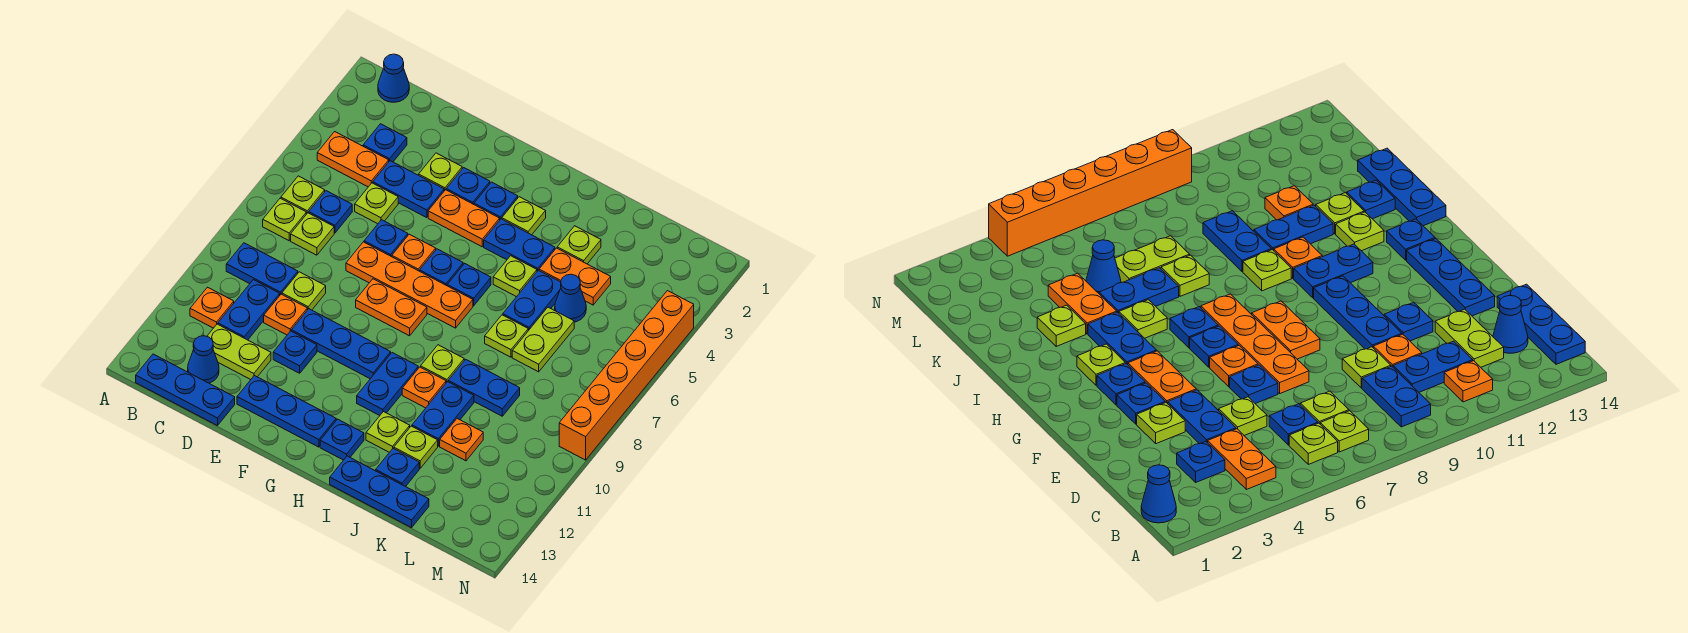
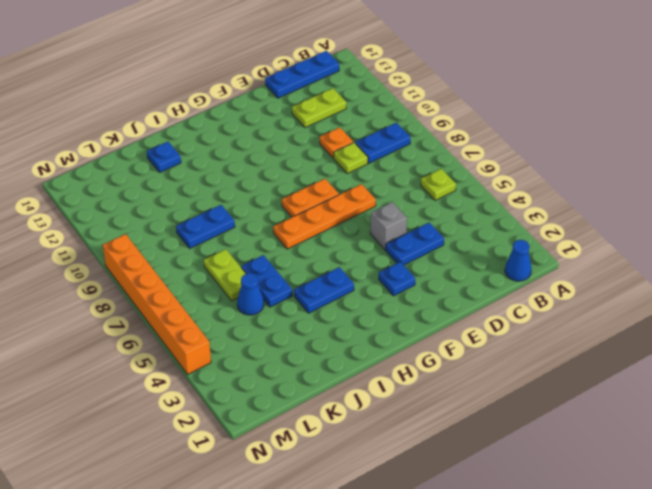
grey 1x1 brick [370,202,407,250] -> none
none -> orange 1x2 plate [317,132,389,187]
none -> lime 1x1 plate [263,198,306,241]
none -> orange 1x1 plate [190,287,234,328]
none -> blue 1x1 plate [363,124,407,162]

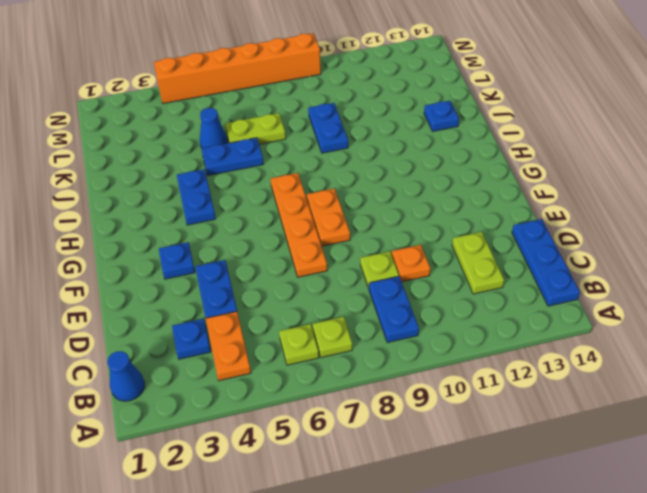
none -> orange 1x1 plate [190,287,234,328]
none -> blue 1x1 plate [309,191,352,233]
none -> lime 1x1 plate [291,213,334,255]
none -> blue 1x2 plate [218,280,280,340]

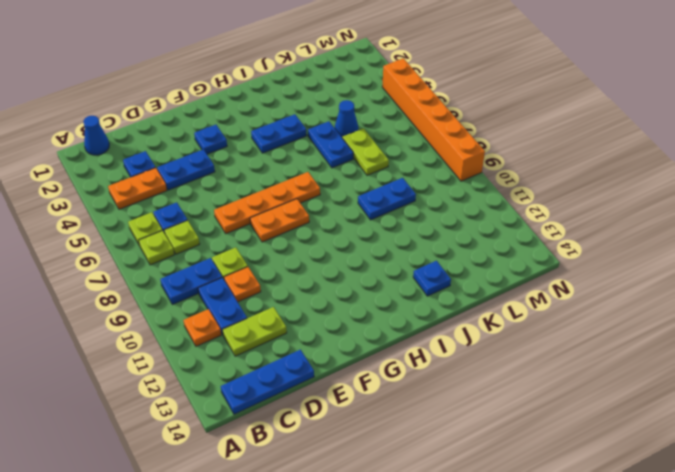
none -> blue 1x1 cone [188,336,219,383]
none -> lime 1x1 plate [355,183,398,224]
none -> lime 1x1 plate [419,153,462,191]
none -> blue 1x1 plate [364,220,408,257]

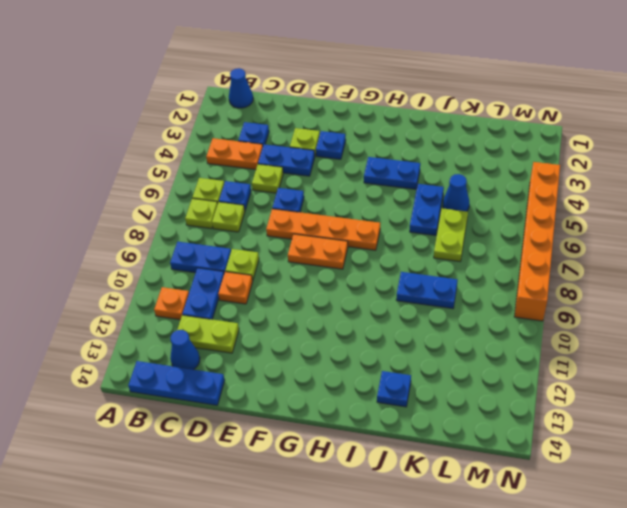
none -> blue 1x3 plate [291,309,391,379]
none -> blue 1x1 plate [273,331,317,373]
none -> blue 1x3 plate [237,376,336,447]
none -> orange 1x2 plate [428,190,500,247]

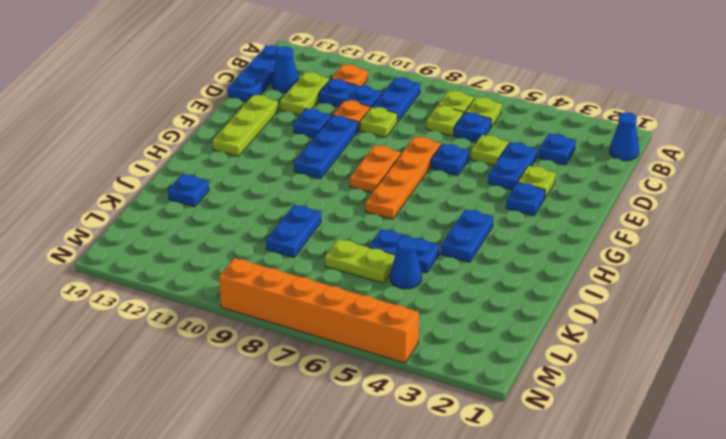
lime 1x3 plate [212,95,278,156] -> blue 1x3 plate [237,376,336,447]
none -> orange 1x2 plate [317,132,389,187]
none -> orange 1x2 plate [428,190,500,247]
none -> orange 1x1 plate [392,234,436,271]
none -> blue 1x1 plate [474,182,518,219]

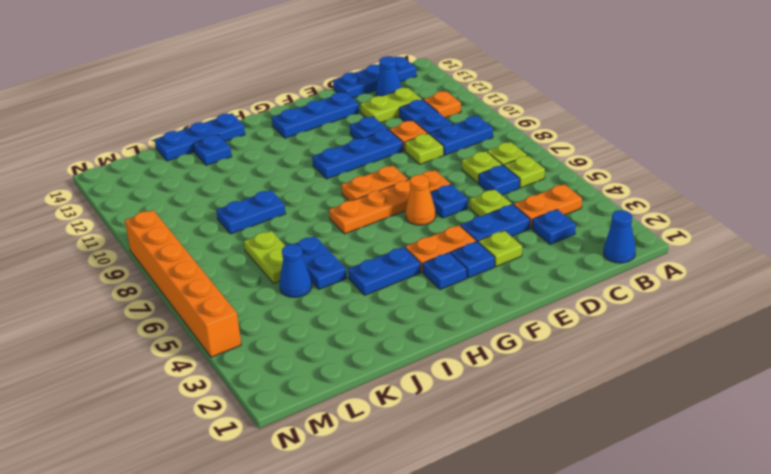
orange 1x1 cone [405,175,436,225] -> orange 1x1 plate [392,234,436,271]
none -> blue 1x1 plate [420,249,463,286]
none -> lime 1x1 plate [502,197,546,235]
none -> blue 1x1 plate [447,264,491,306]
none -> blue 1x2 plate [357,353,418,416]

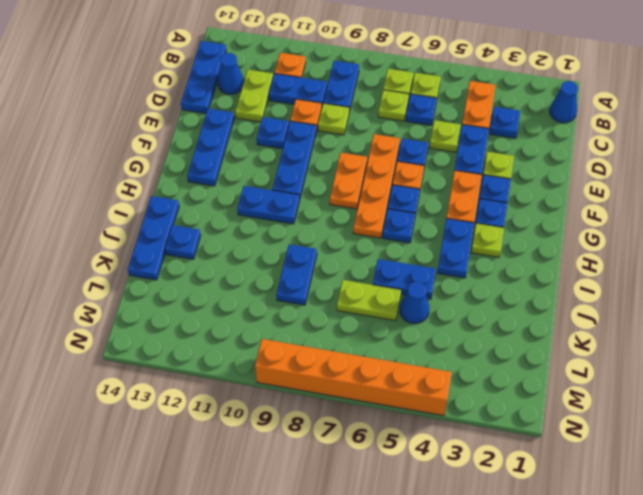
none -> blue 1x1 plate [320,419,364,460]
none -> lime 1x1 plate [493,256,537,297]
none -> lime 1x1 plate [421,345,464,383]
none -> orange 1x1 plate [402,367,446,408]

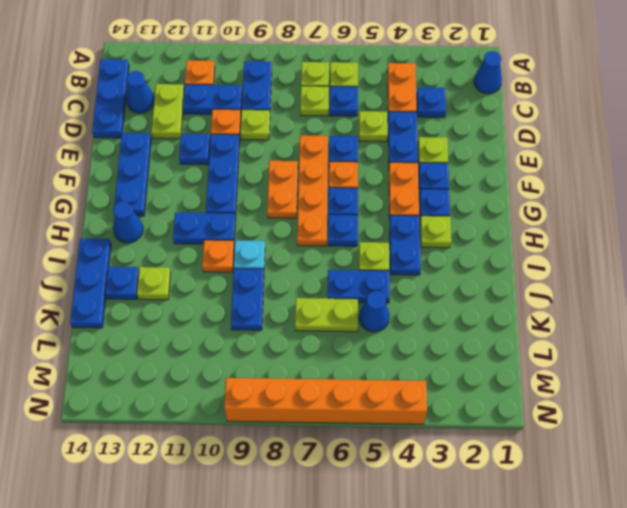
blue 1x1 cone [113,201,143,243] -> blue 1x1 plate [320,419,364,460]
cyan 1x1 plate [234,240,265,269] -> lime 1x1 plate [421,345,464,383]
none -> lime 1x1 plate [366,412,410,452]
none -> lime 1x1 plate [557,226,601,264]
none -> orange 1x2 plate [539,248,611,305]
none -> lime 1x1 plate [485,315,528,357]

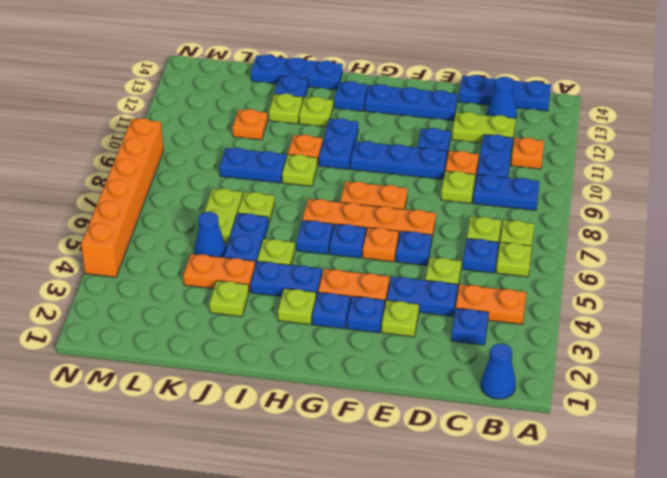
none -> blue 1x2 plate [412,382,474,446]

